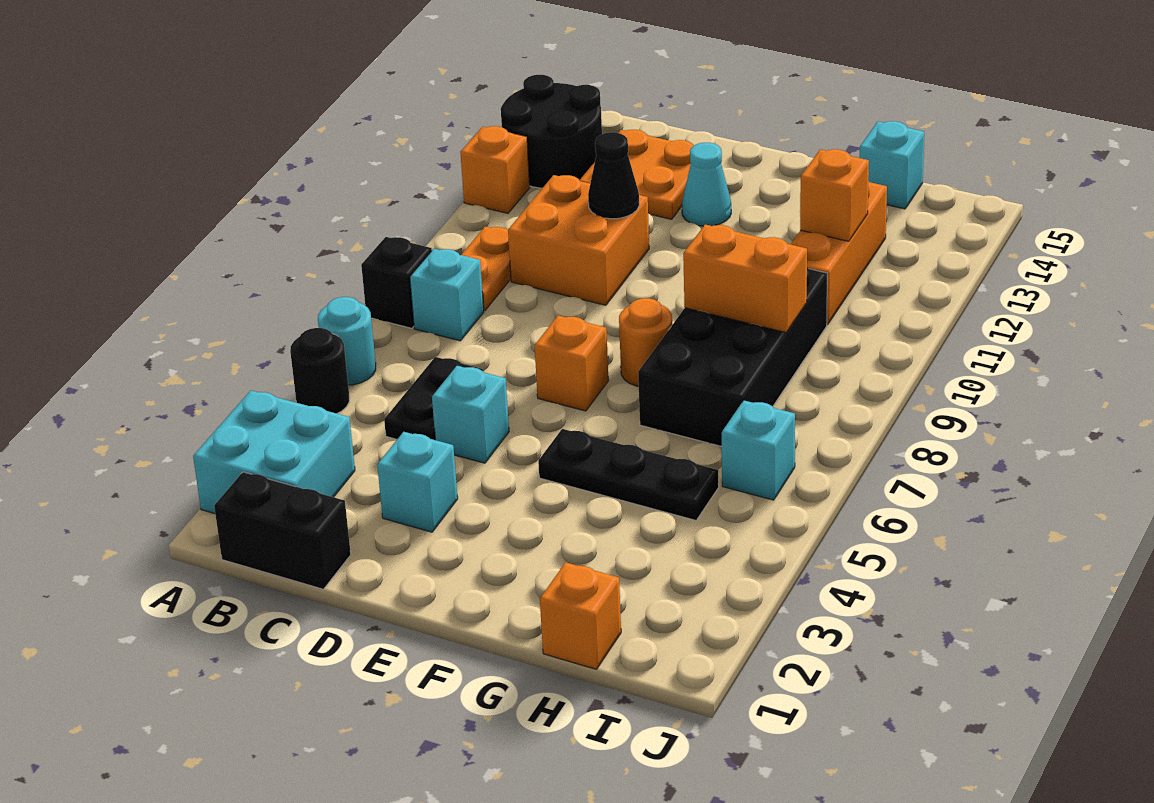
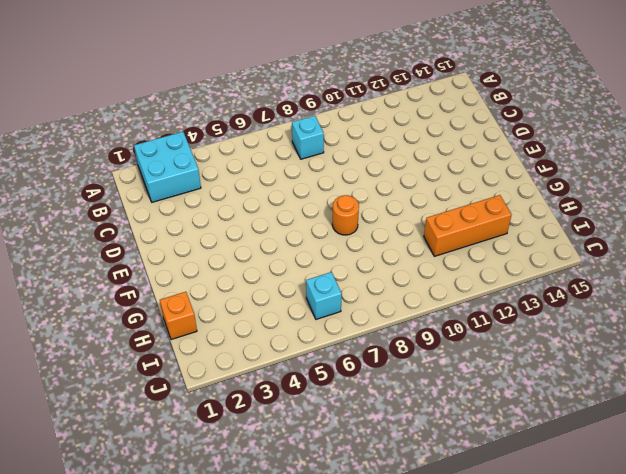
none -> black 1x1 round brick [290,328,349,413]
none -> cyan 1x1 round brick [318,297,376,385]
none -> black 1x1 brick [361,237,432,328]

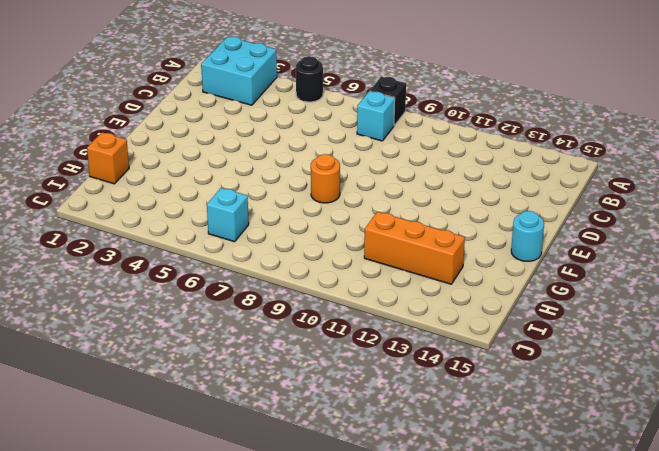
cyan 1x1 round brick [511,211,544,261] -> cyan 1x1 round brick moved to [318,297,376,385]
none -> orange 1x1 brick [460,126,530,213]
none -> black 2x2 round brick [501,75,602,188]
none -> black 1x2 brick [214,472,351,589]

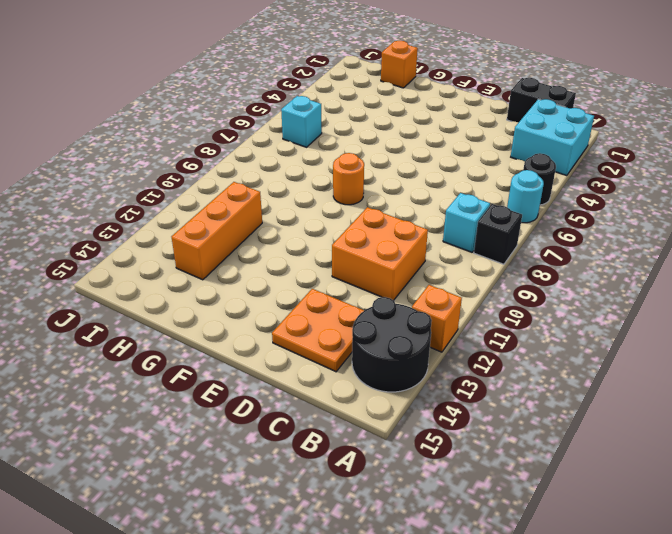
none -> orange 1x2 plate [461,227,511,311]
none -> black 1x2 plate [384,357,483,440]
none -> cyan 1x1 brick [377,432,458,532]

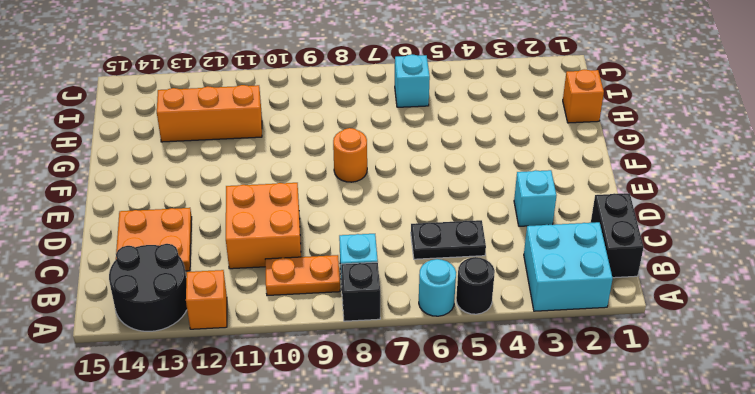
none -> cyan 1x1 brick [432,366,509,463]
none -> orange 1x1 brick [535,316,609,411]
none -> cyan 1x1 cone [682,143,731,226]

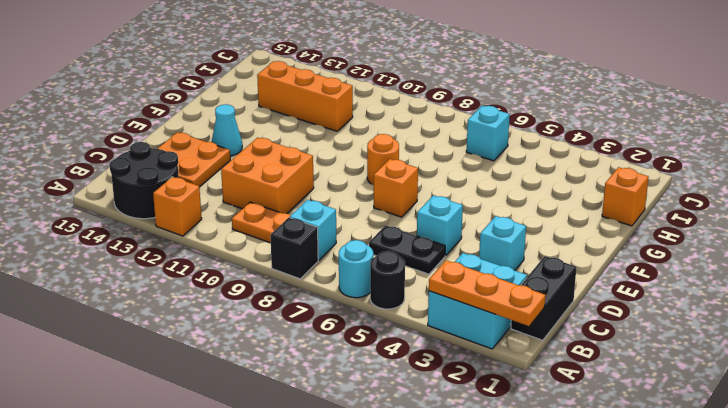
orange 1x3 plate [429,260,546,326] -> none
none -> black 1x3 plate [538,429,719,520]
none -> black 2x4 brick [638,267,827,446]
none -> cyan 1x1 brick [859,121,924,209]

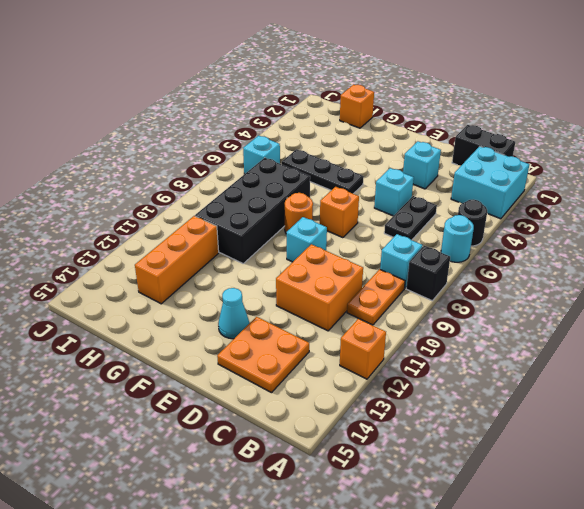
cyan 1x1 brick [286,217,327,262] -> cyan 1x1 brick moved to [859,121,924,209]
none -> black 2x2 round brick [501,75,602,188]
none -> black 1x1 cone [588,132,639,219]
none -> orange 1x2 brick [683,225,807,332]

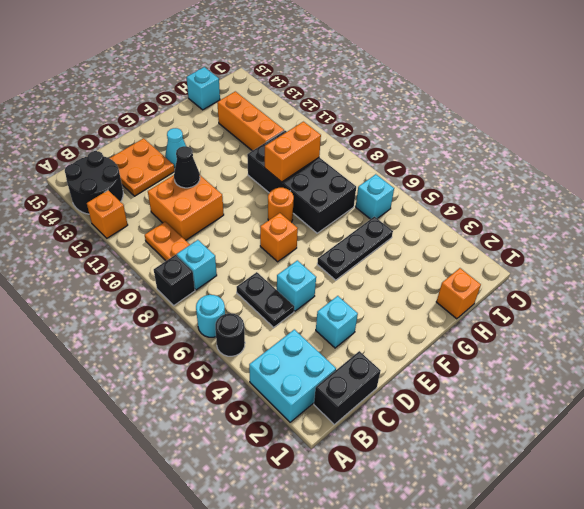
none -> orange 1x1 brick [800,149,869,241]

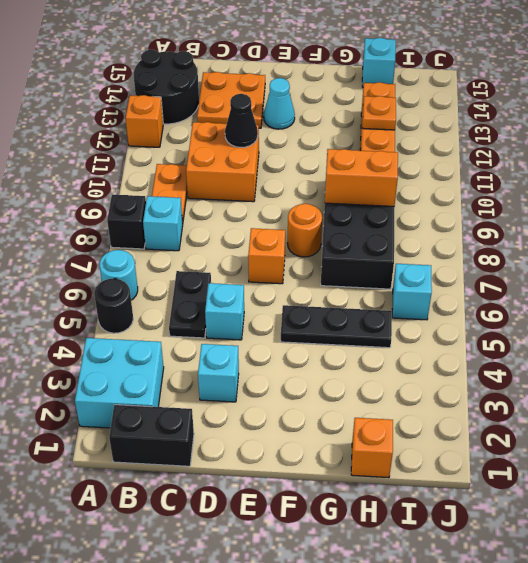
orange 1x1 plate [363,96,396,130] -> orange 1x1 brick [800,149,869,241]

